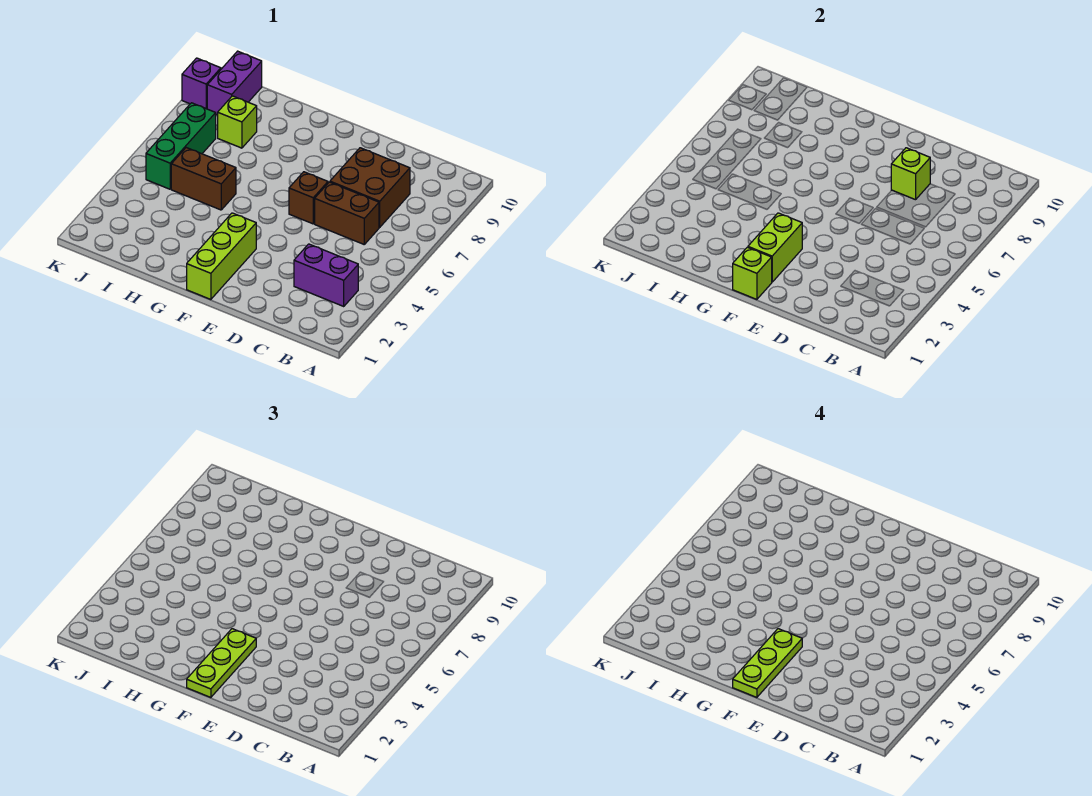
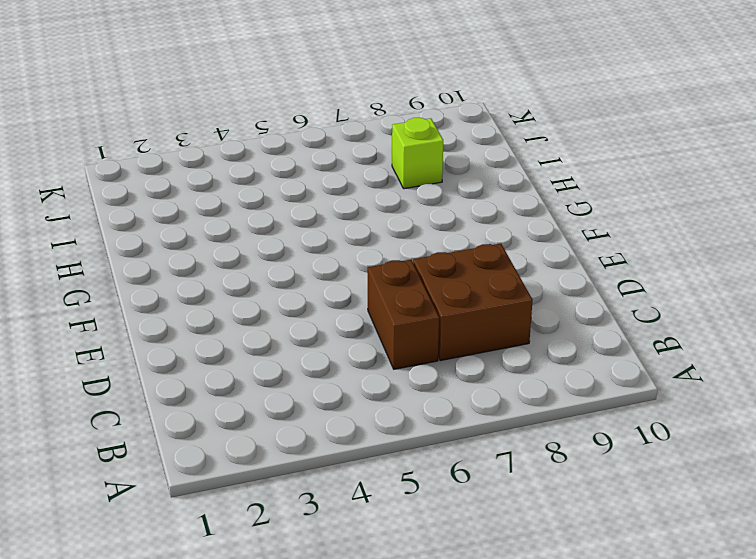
none -> purple 1x2 brick [294,244,358,306]
none -> brown 1x1 brick [289,172,328,224]
none -> lime 1x3 brick [187,213,256,299]

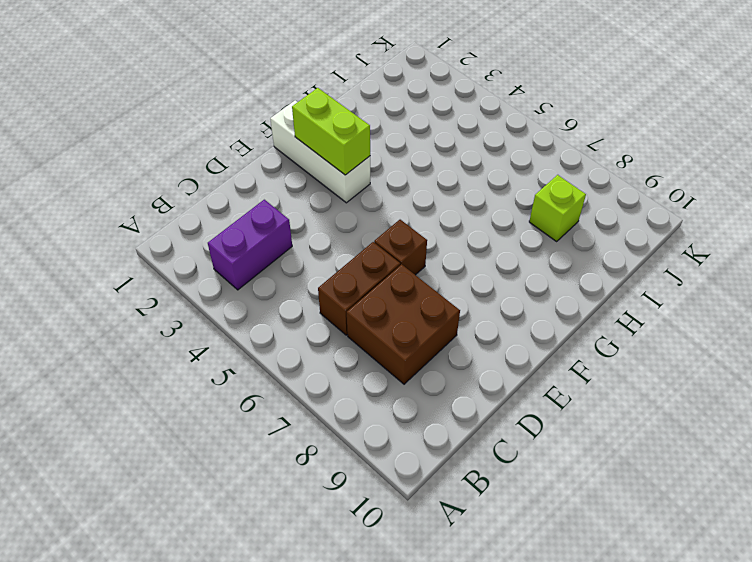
white 1x3 brick [270,100,370,203] -> lime 1x3 brick [187,213,256,299]
none -> brown 1x2 brick [171,148,236,210]
none -> green 1x3 brick [146,103,216,189]
none -> purple 1x2 brick [207,51,262,115]

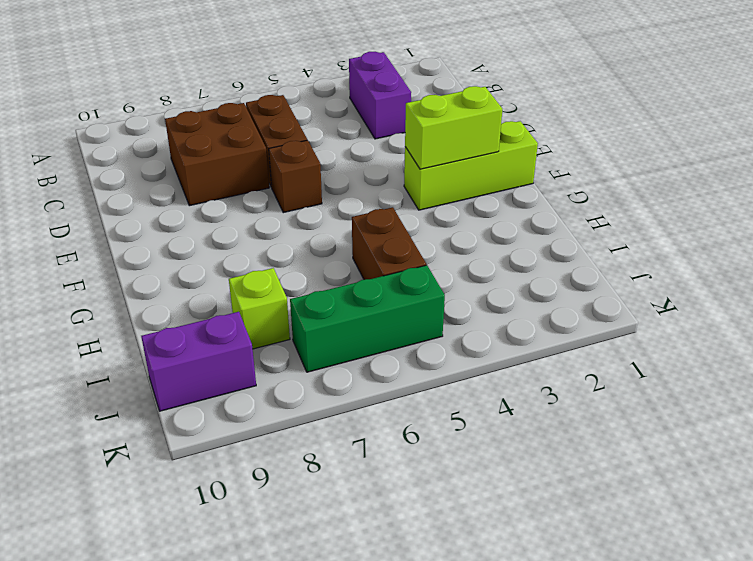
none -> purple 1x1 brick [182,58,221,109]
none -> lime 1x1 brick [891,148,930,200]
none -> lime 1x1 brick [733,247,772,299]

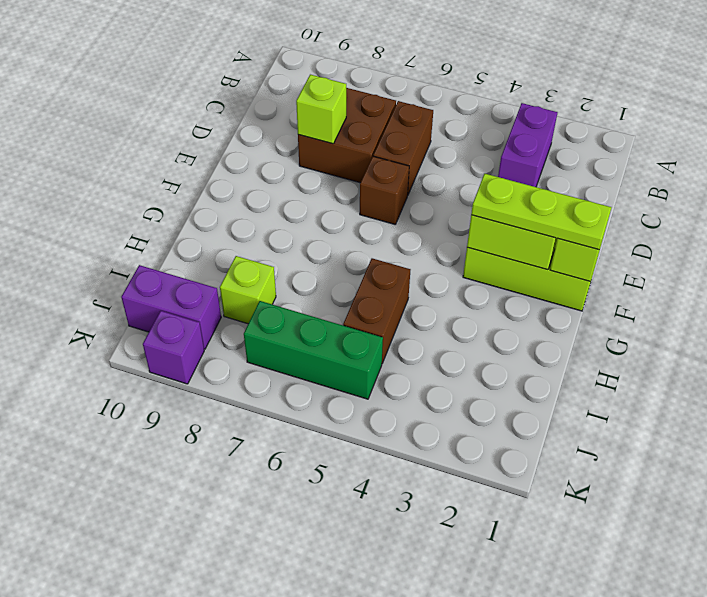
none -> lime 1x3 plate [733,629,802,697]

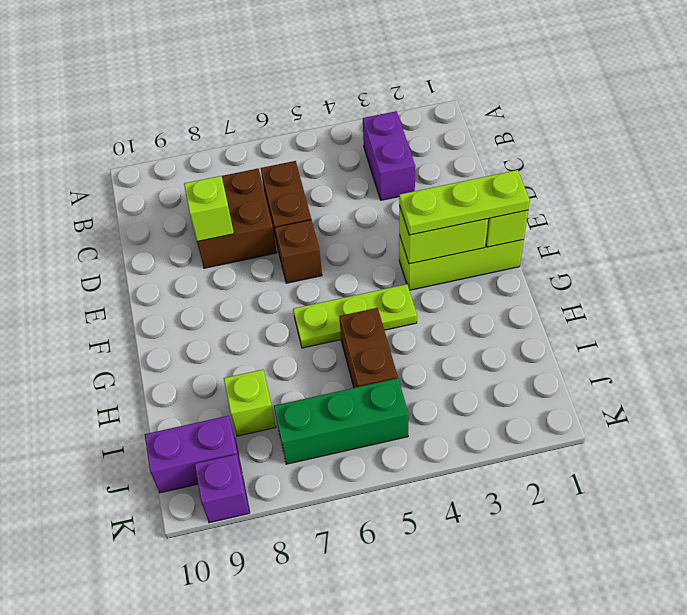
lime 1x3 plate [293,284,417,348] -> lime 1x3 plate moved to [733,629,802,697]

